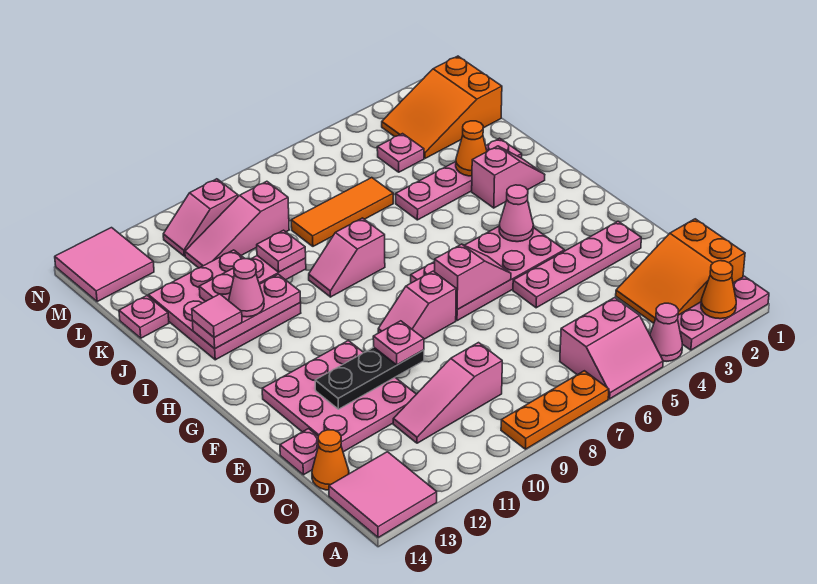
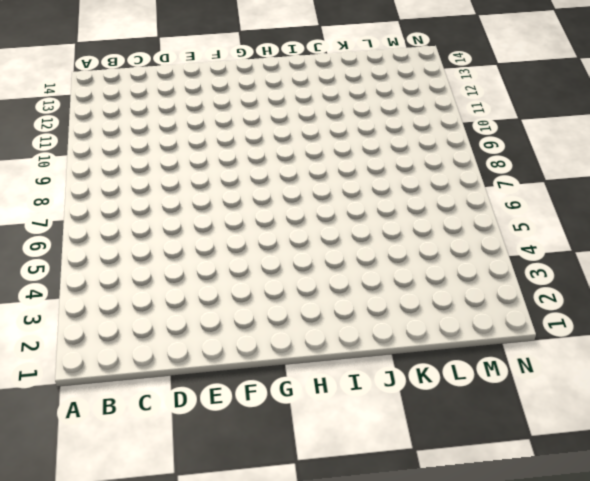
none -> pink 1x3 plate [678,276,769,350]
none -> pink 1x1 cone [650,303,682,361]
none -> pink 2x2 slope [560,298,663,399]
none -> orange 1x3 plate [501,371,609,449]

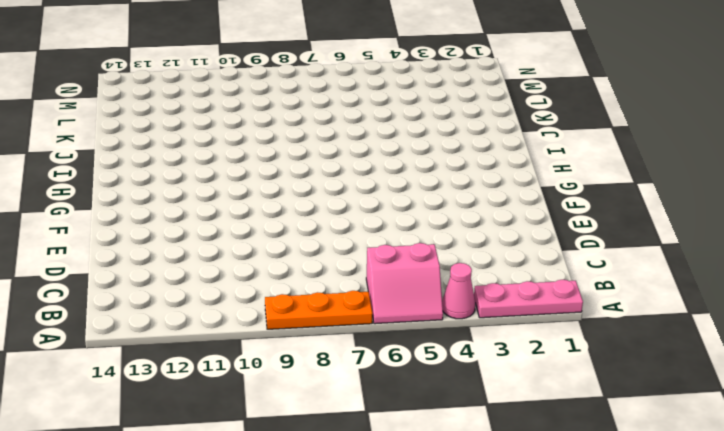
none -> pink 2x2 tile [329,452,437,538]
none -> orange 2x3 slope [616,219,745,323]
none -> pink 1x3 slope [393,343,502,443]
none -> orange 1x1 cone [312,430,349,490]

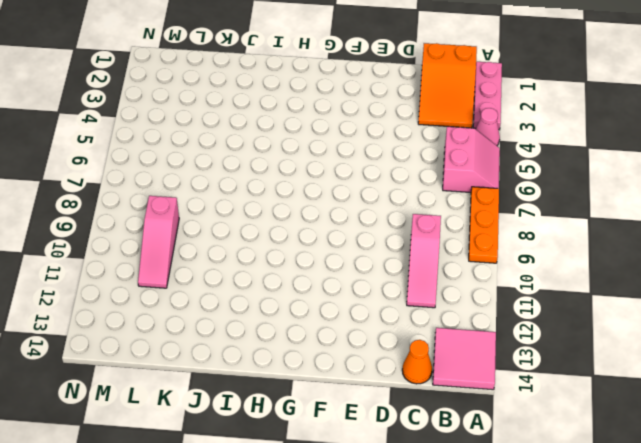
none -> pink 3x3 plate [262,341,416,452]
none -> pink 1x1 plate [280,429,318,475]
none -> pink 1x4 plate [513,221,641,308]
none -> pink 2x4 plate [411,226,564,321]

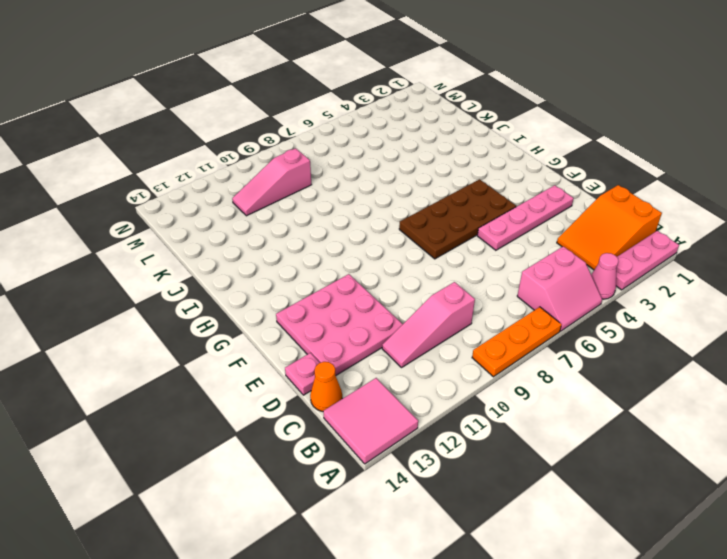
brown 2x4 plate [399,179,516,259] -> pink 2x4 plate [411,226,564,321]
none -> pink 1x2 slope [378,271,456,339]
none -> pink 1x2 slope [472,146,545,208]
none -> pink 1x2 slope [309,218,385,297]
none -> pink 3x3 plate [149,250,301,360]

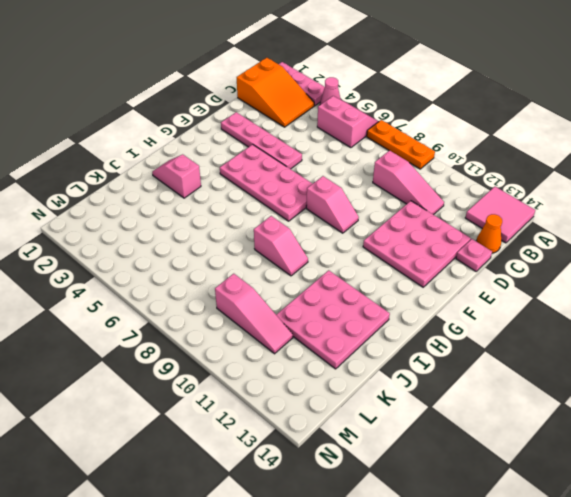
none -> pink 1x4 plate [396,138,522,220]
none -> orange 1x3 tile [291,178,393,246]
none -> pink 1x1 plate [119,296,169,338]
none -> orange 2x3 slope [382,56,502,158]

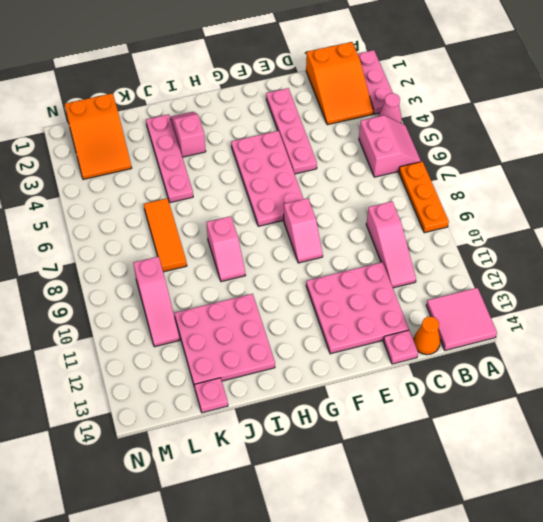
none -> pink 1x1 plate [377,134,424,172]
none -> pink 1x2 slope [163,179,238,256]
none -> pink 2x2 tile [55,228,154,302]
none -> orange 1x1 cone [701,261,736,319]

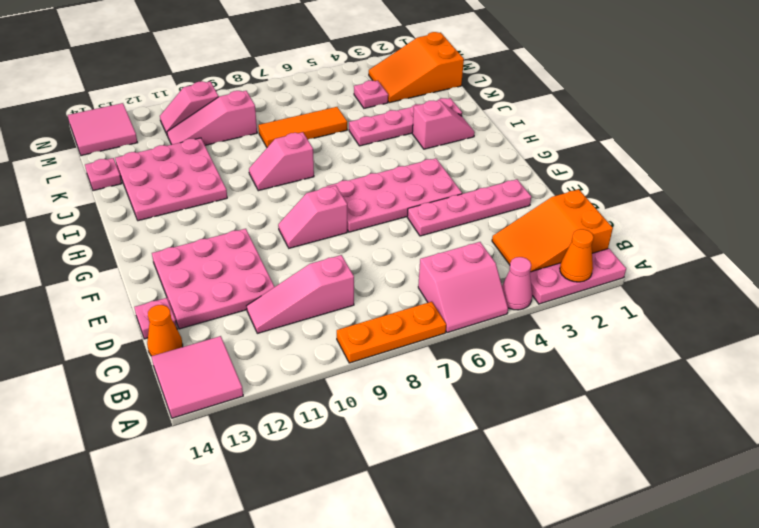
none -> black 1x3 plate [315,347,424,409]
none -> pink 1x2 slope [435,244,511,310]
none -> pink 1x1 cone [499,185,533,242]
none -> pink 1x3 plate [192,274,300,349]

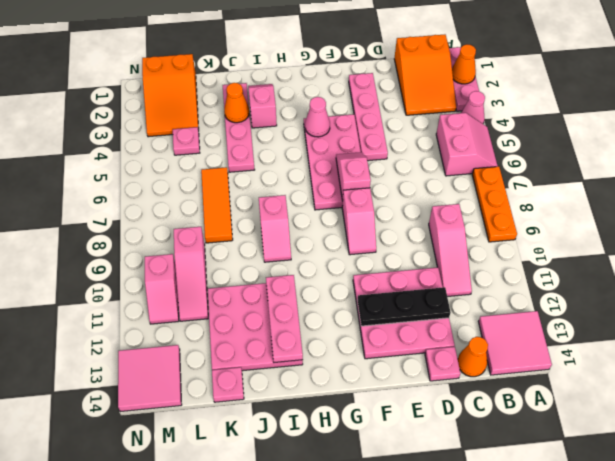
black 1x3 plate [357,287,451,326] -> black 1x3 plate turned to [315,347,424,409]
none -> pink 1x3 plate [199,256,306,302]
none -> pink 1x1 plate [373,321,424,365]
none -> pink 1x1 cone [229,259,264,317]
none -> pink 1x1 tile [192,294,242,338]

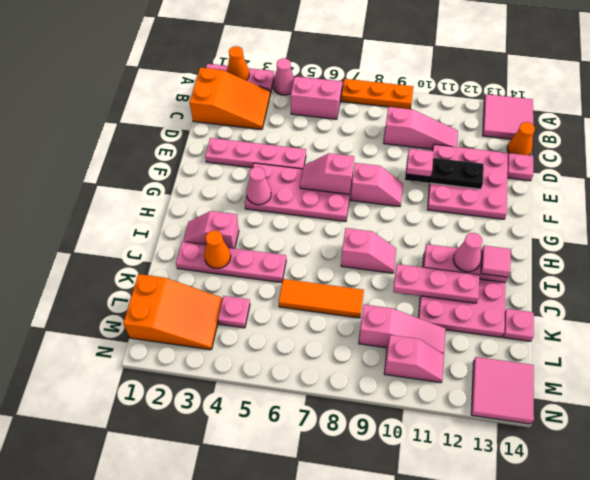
none -> pink 1x1 plate [257,230,306,272]

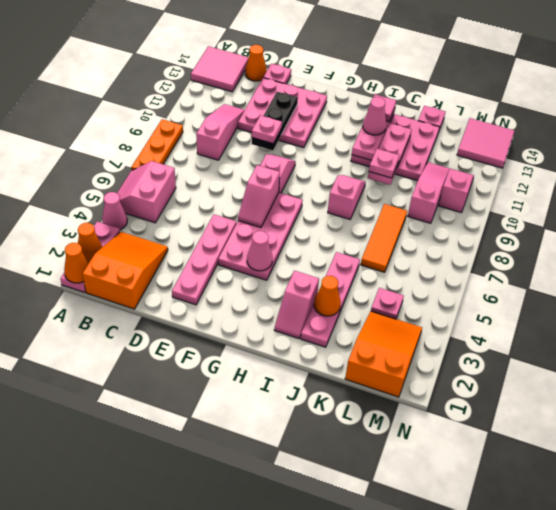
orange 1x1 cone [64,243,89,283] -> none

